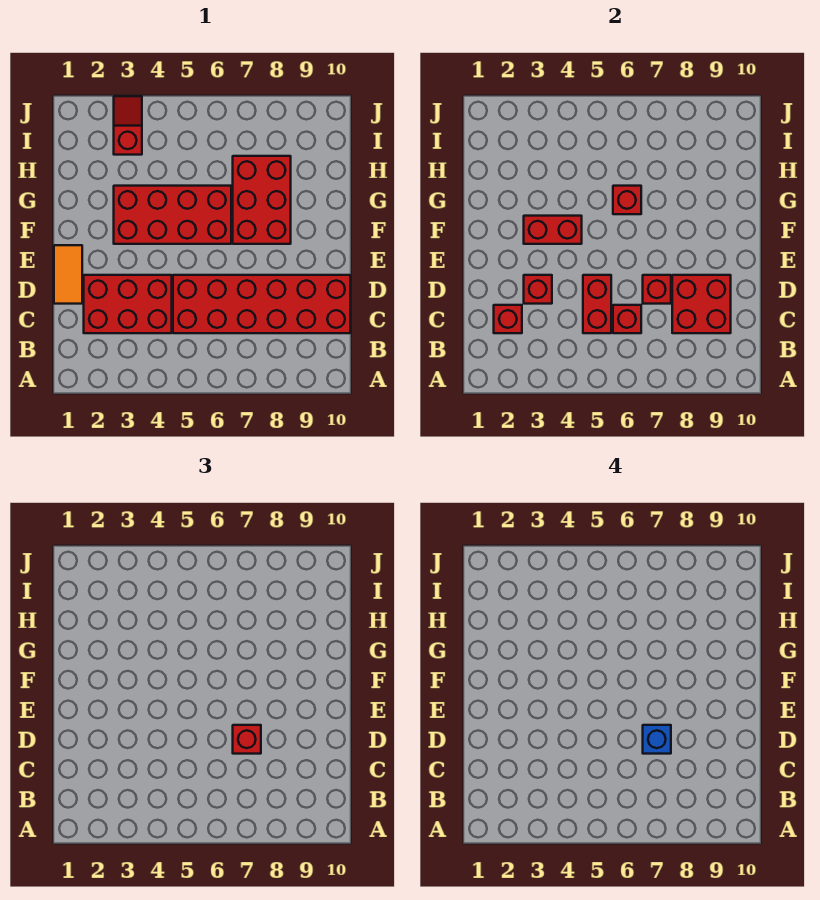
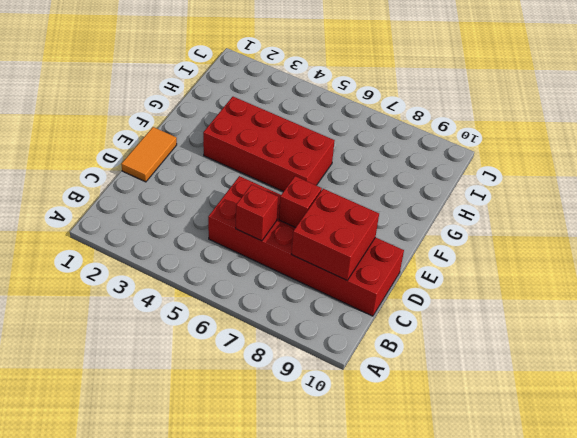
none -> red 2x3 brick [84,275,172,333]
none -> red 2x3 brick [233,156,291,244]
none -> red 1x2 slope [114,96,142,155]

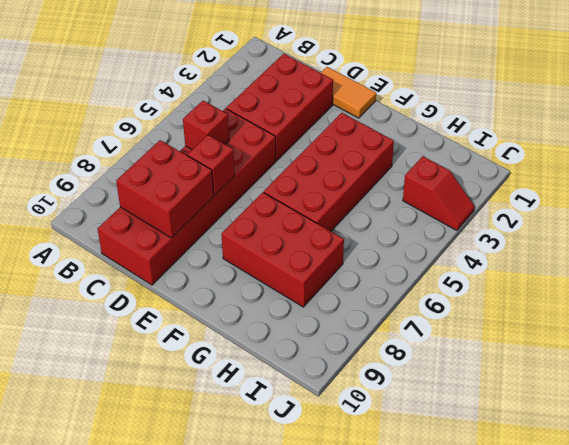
none -> red 1x1 brick [494,305,522,333]
none -> red 1x2 brick [583,275,611,333]
none -> red 1x1 brick [524,275,552,304]

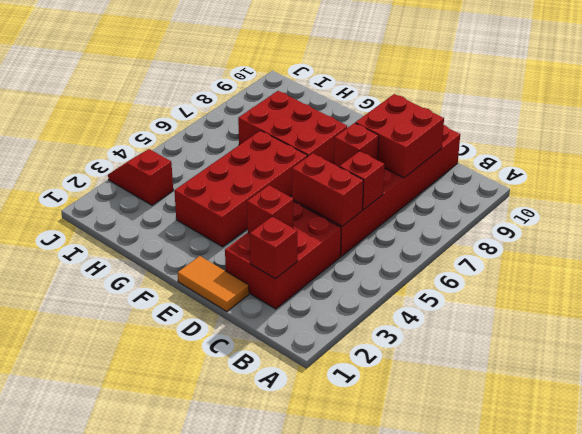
none -> red 1x2 brick [524,216,582,244]
none -> red 1x1 brick [613,186,641,214]
none -> red 1x1 brick [233,725,261,754]

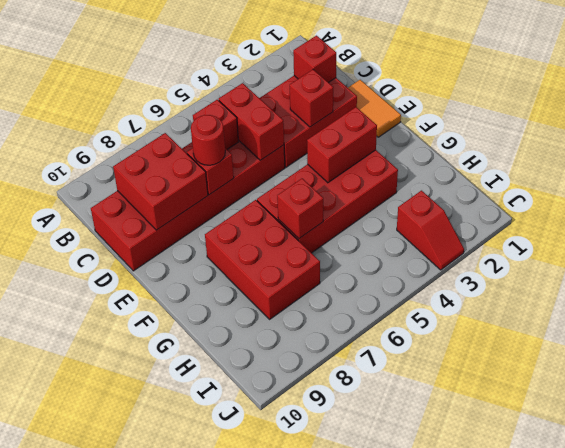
red 1x1 round brick [191,115,225,165] -> red 1x1 brick [233,725,261,754]
none -> blue 1x1 brick [643,725,671,754]

